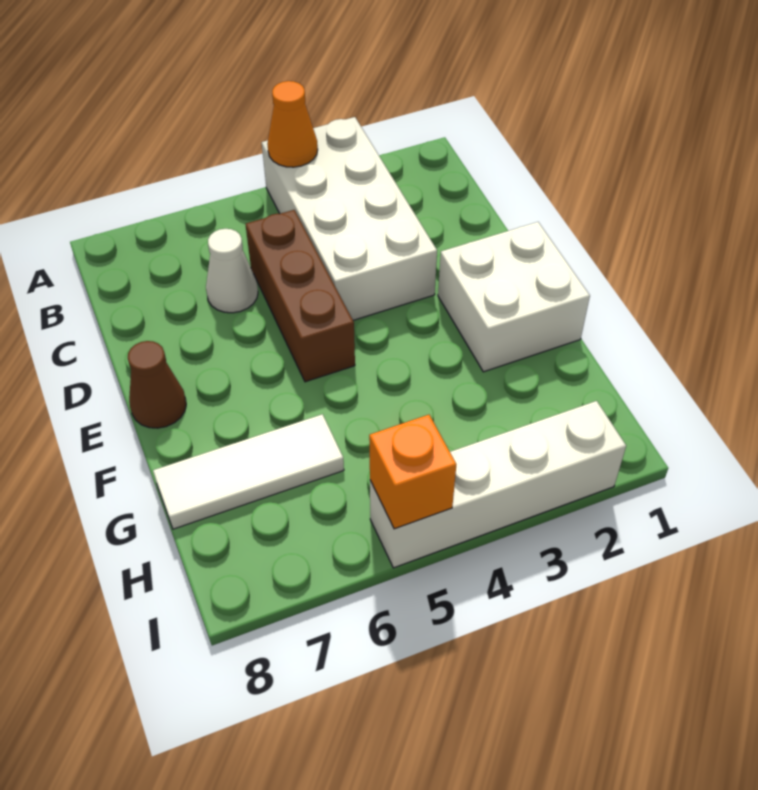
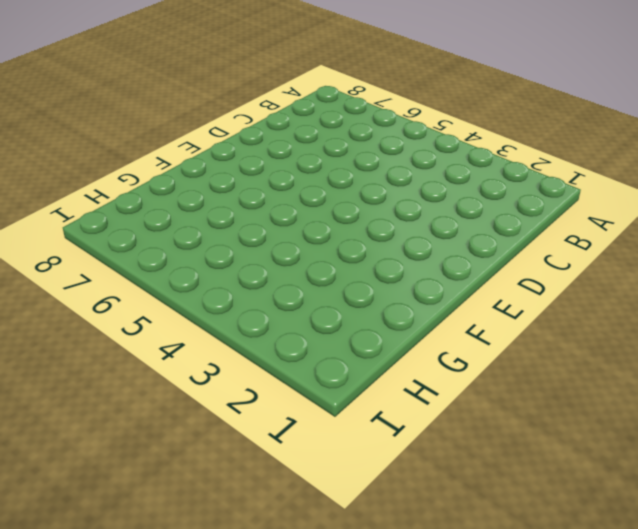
none -> white 2x4 brick [262,117,437,320]
none -> brown 1x3 brick [246,210,355,382]

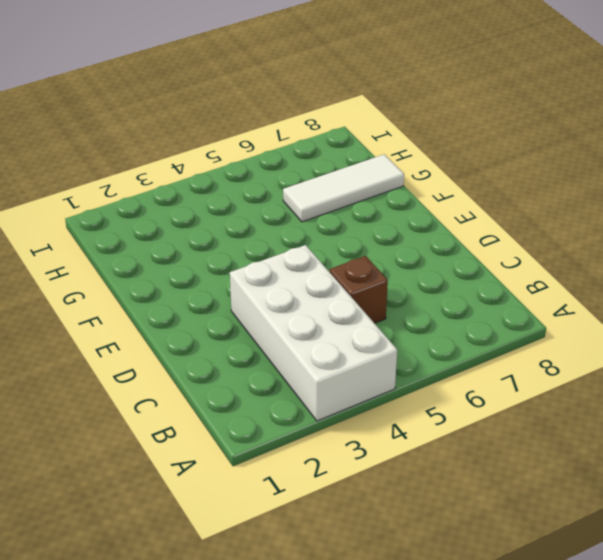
brown 1x1 brick [329,256,388,323] -> brown 1x3 brick [246,210,355,382]
none -> white 1x1 cone [206,229,258,313]
none -> white 2x2 brick [438,222,590,372]

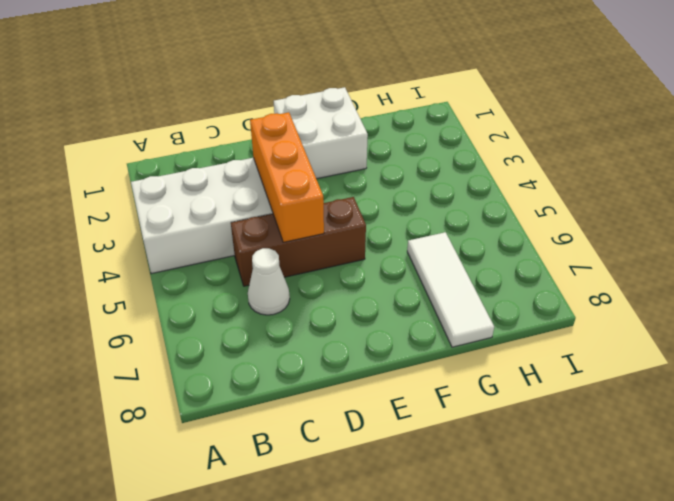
orange 1x3 brick [250,112,324,242] -> none
none -> brown 1x1 cone [128,341,186,428]
none -> white 1x4 brick [370,401,626,568]

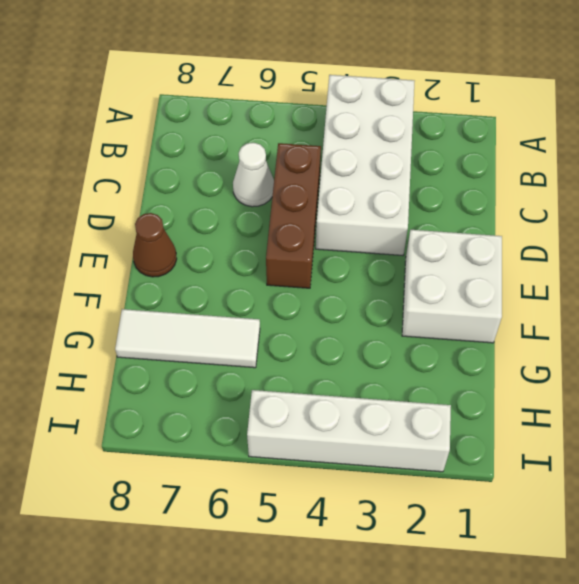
none -> orange 1x1 cone [267,81,318,167]
none -> orange 1x1 brick [369,415,456,529]

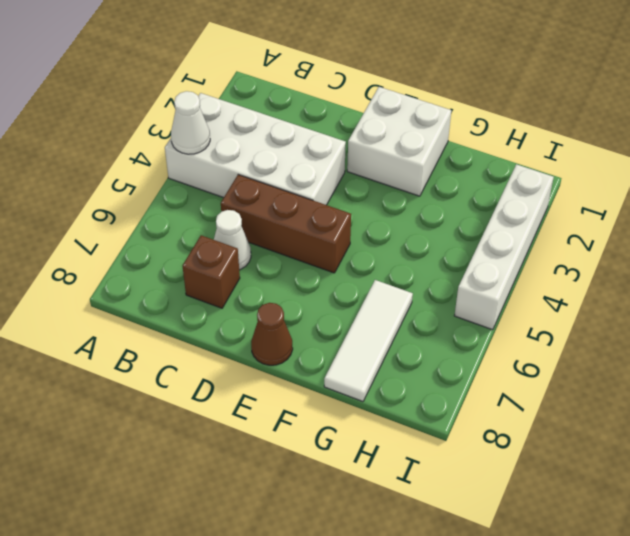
white 1x1 cone [171,91,210,154] -> orange 1x1 cone [267,81,318,167]
brown 1x1 brick [183,235,240,308] -> none
none -> orange 1x1 brick [369,415,456,529]

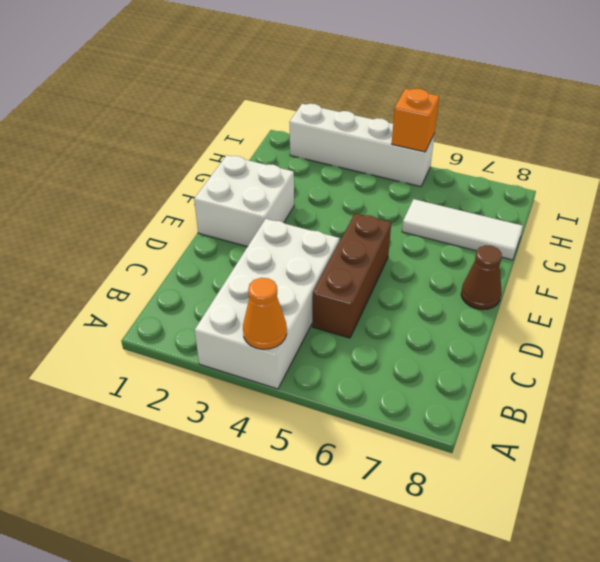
none -> white 1x1 cone [206,229,258,313]

